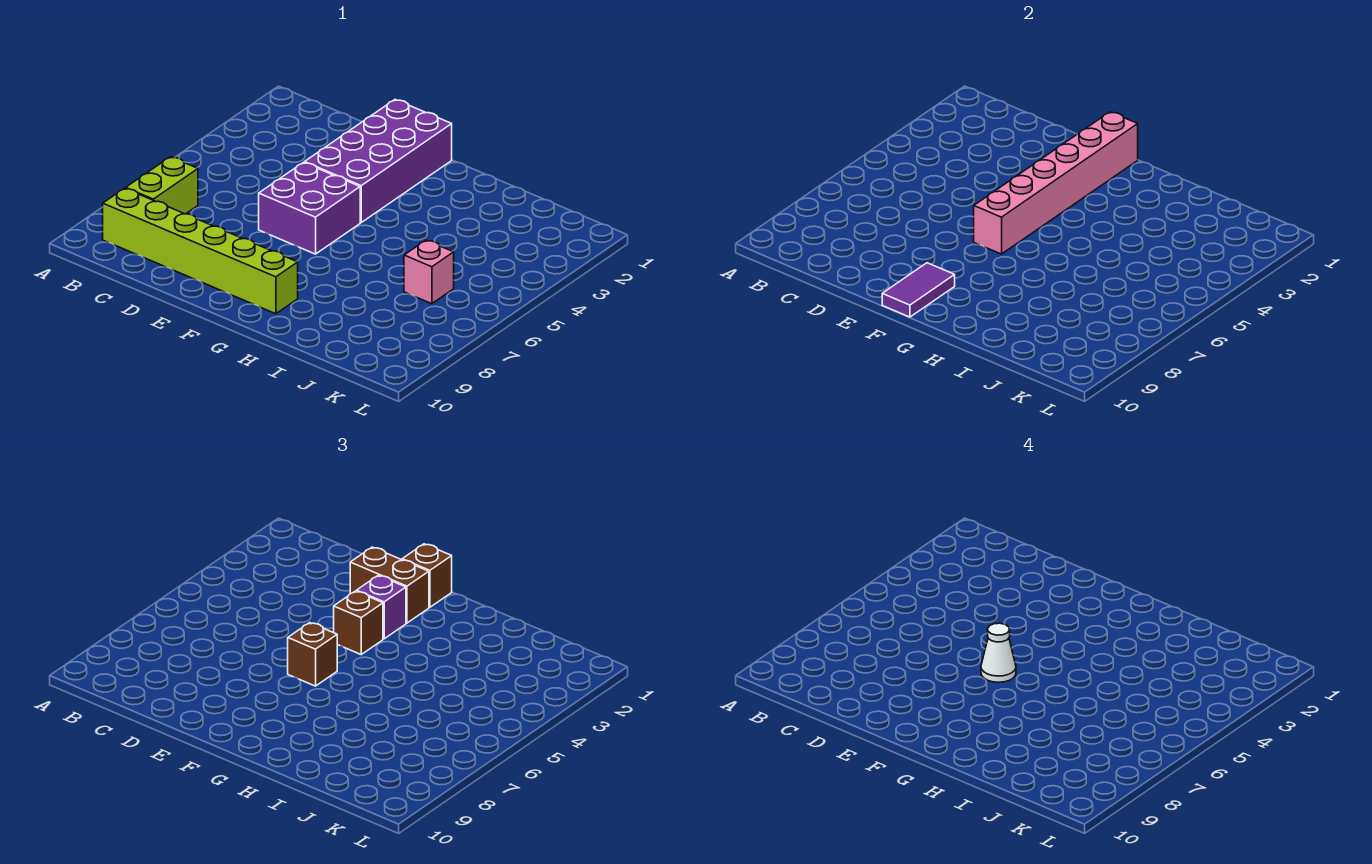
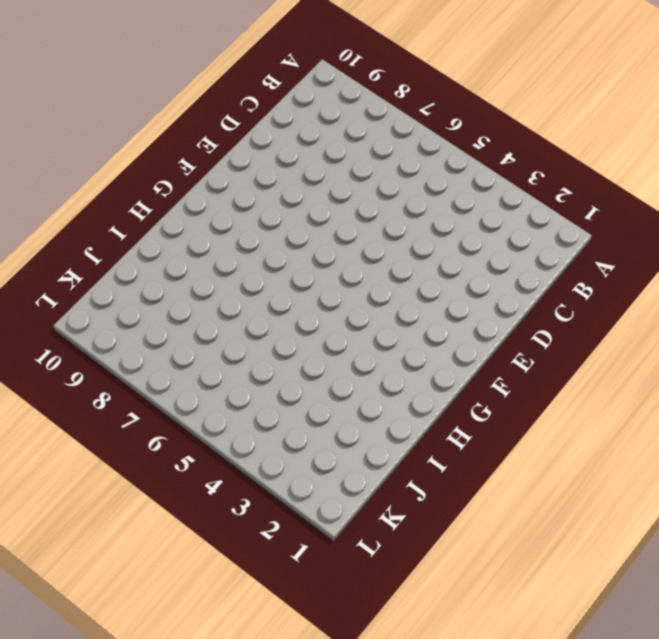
none -> lime 1x2 brick [126,157,198,214]
none -> lime 1x6 brick [103,188,298,314]
none -> purple 2x4 brick [304,100,452,222]

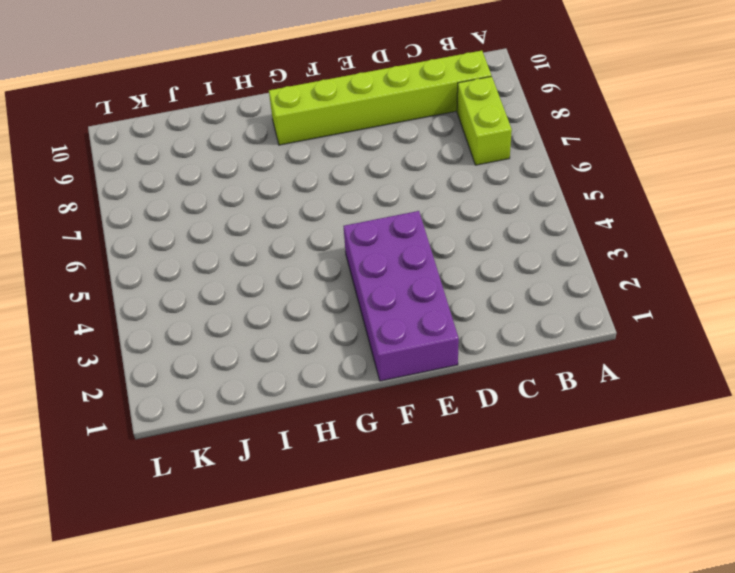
none -> purple 2x2 brick [259,163,360,254]
none -> pink 1x1 brick [404,240,454,304]
none -> pink 1x6 brick [974,112,1138,254]

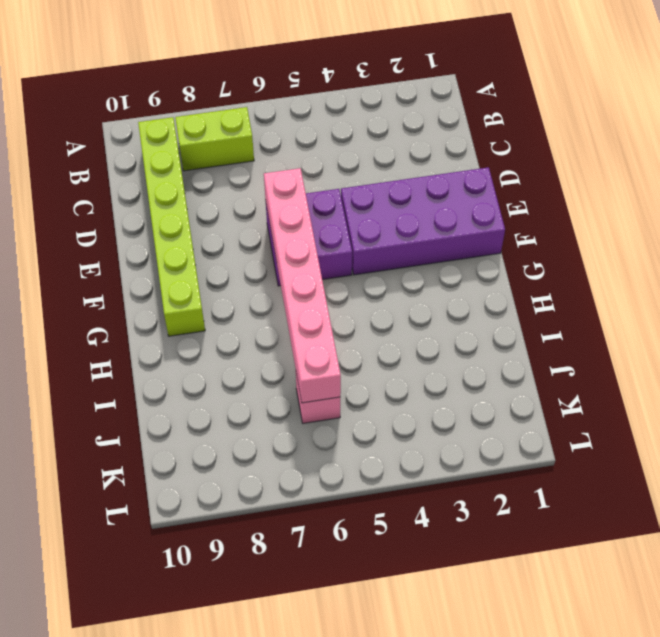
pink 1x6 brick [264,168,341,403] -> pink 1x6 brick turned to [974,112,1138,254]
none -> purple 1x2 tile [882,263,955,317]
none -> brown 1x2 brick [350,547,429,623]
none -> brown 1x1 brick [402,544,452,607]

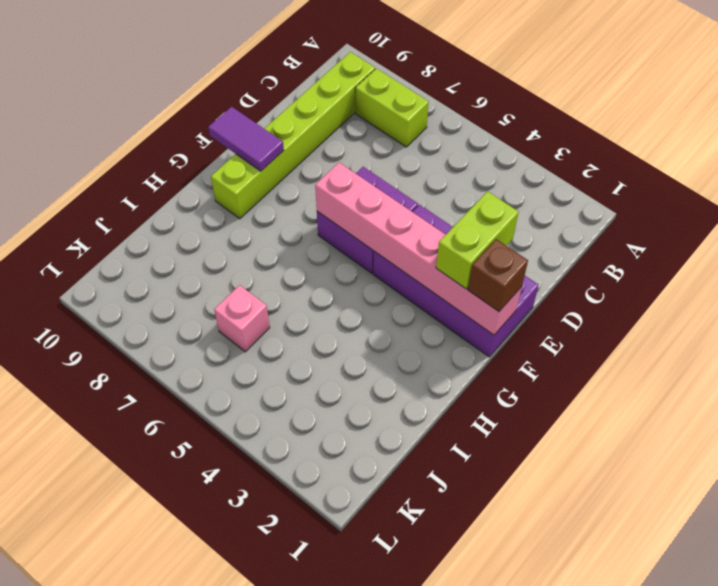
lime 1x2 brick [436,191,519,289] -> brown 1x2 brick [350,547,429,623]
none -> purple 1x1 brick [356,575,406,639]
none -> brown 1x1 brick [334,591,383,654]
none -> brown 1x1 brick [288,623,337,686]

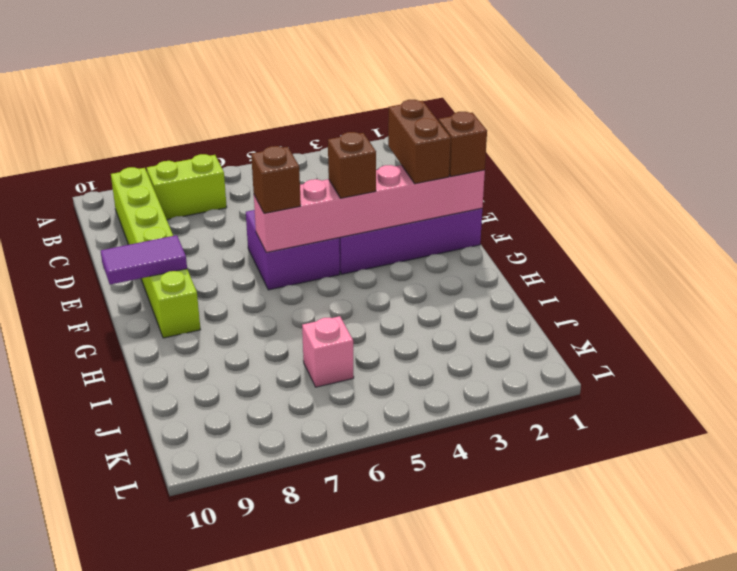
none -> purple 1x1 brick [356,575,406,639]
none -> white 1x1 cone [981,623,1016,682]

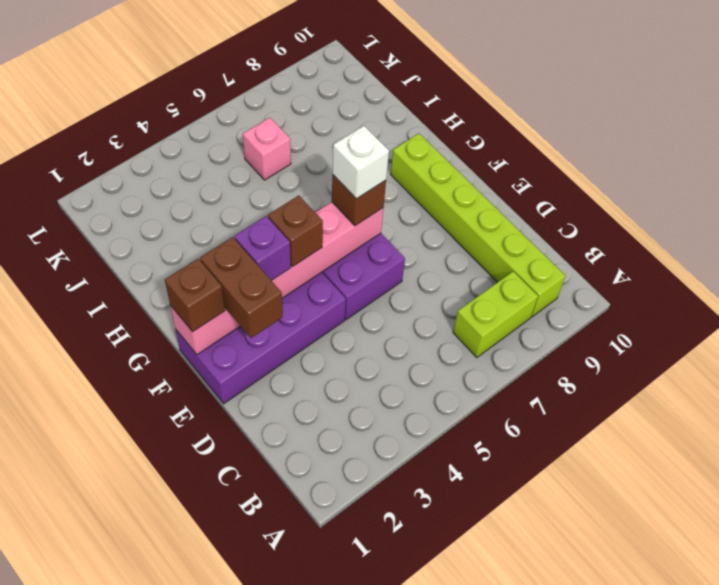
white 1x1 brick [332,126,389,199] -> white 1x1 cone [981,623,1016,682]
none -> purple 1x2 tile [882,263,955,317]

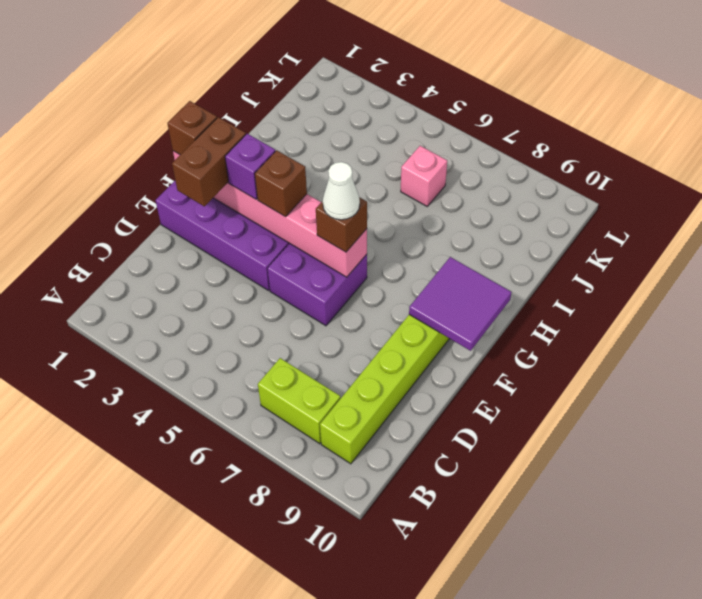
purple 2x2 tile [409,257,511,351] -> purple 1x2 tile [882,263,955,317]

